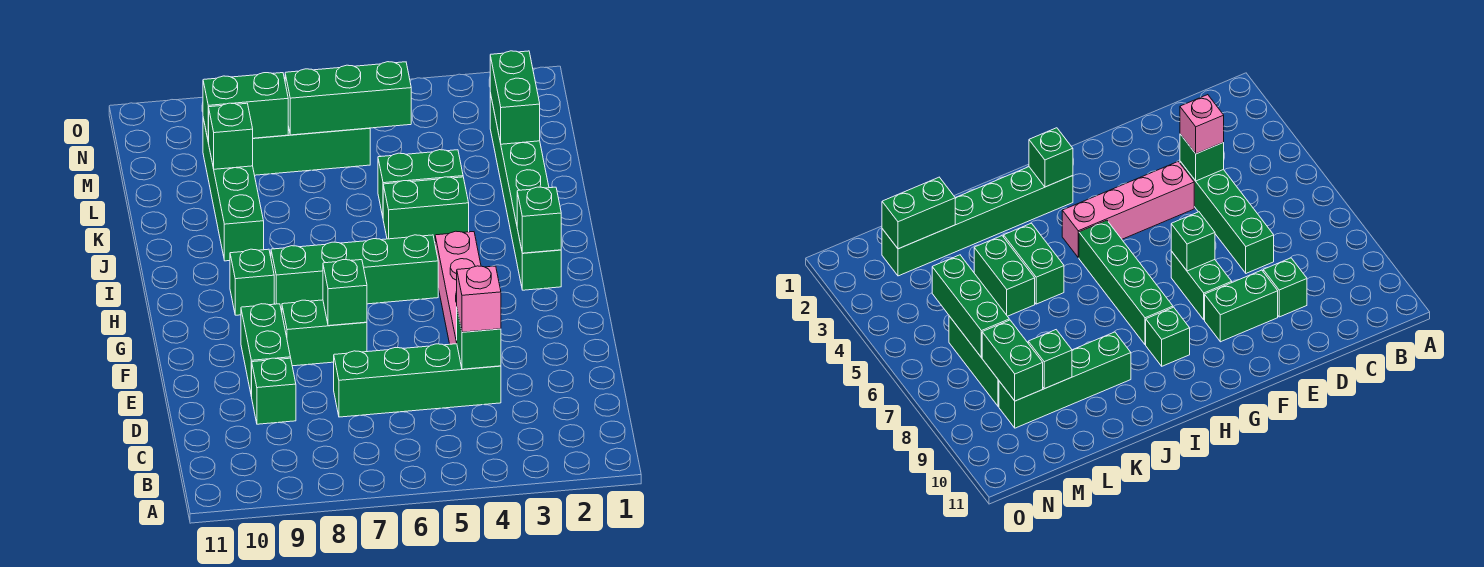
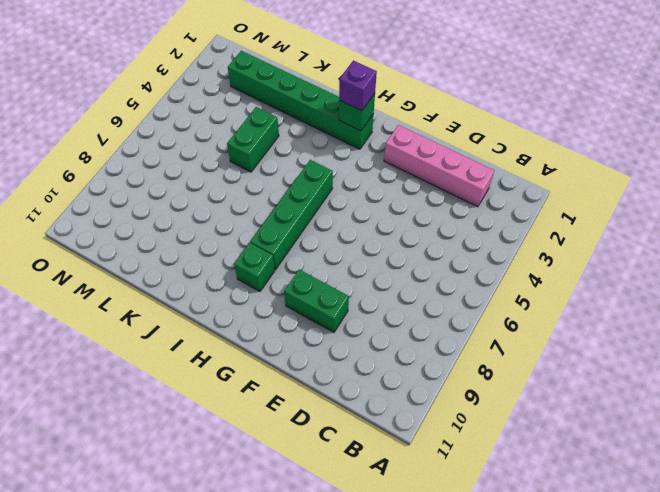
pink 1x4 brick [384,125,494,207] -> pink 1x4 brick moved to [435,231,481,344]
purple 1x1 brick [339,61,377,111] -> none
none -> green 1x4 brick [334,344,501,417]
none -> green 1x1 brick [252,358,296,424]
none -> green 1x2 brick [282,300,367,366]

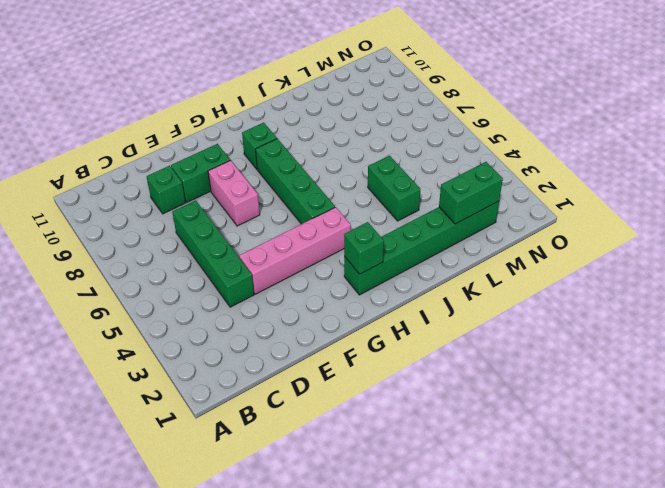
pink 1x2 brick [208,160,260,226] -> green 1x2 brick [282,300,367,366]
none -> green 1x2 brick [383,177,469,241]
none -> green 1x4 brick [203,118,264,261]
none -> green 1x3 brick [253,126,370,175]

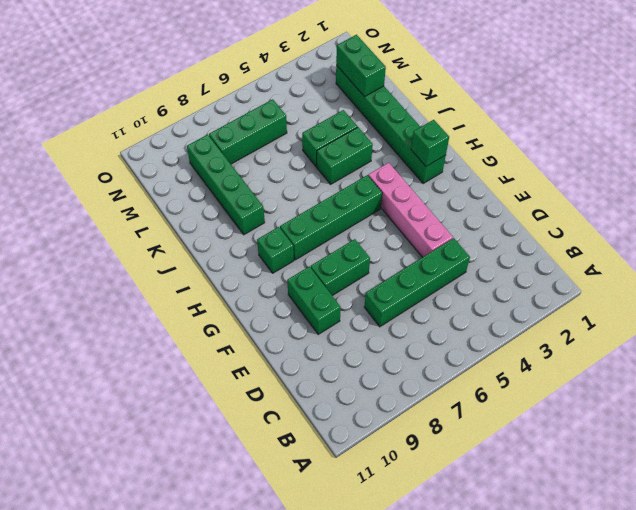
none -> green 1x1 brick [252,358,296,424]
none -> green 1x1 brick [457,310,501,369]
none -> green 1x1 brick [323,260,367,326]

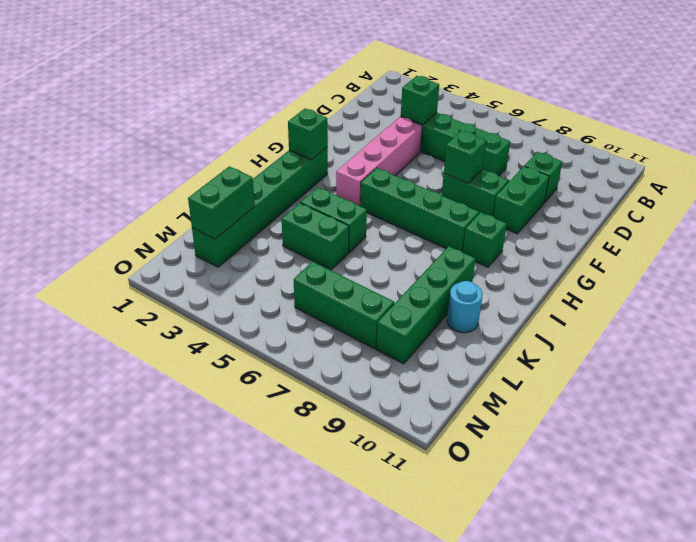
cyan 1x1 round brick [447,281,483,333] -> none
none -> green 1x1 brick [208,103,253,169]
none -> green 1x3 brick [285,62,411,135]
none -> green 1x2 brick [203,73,288,142]

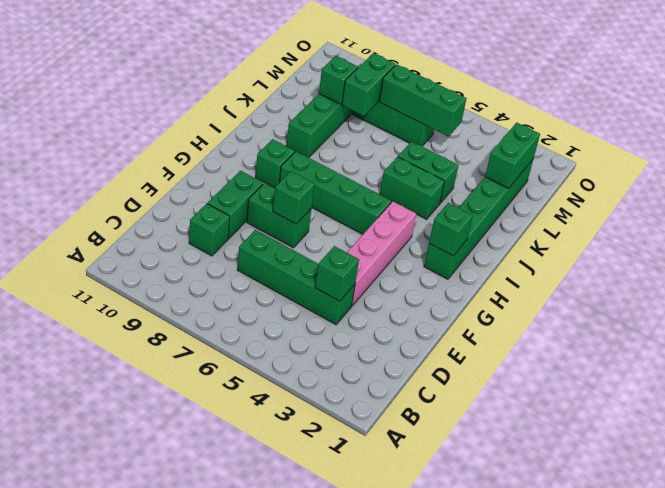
green 1x2 brick [342,53,395,116] -> green 1x2 brick turned to [203,73,288,142]
none -> pink 1x1 brick [457,266,501,332]

